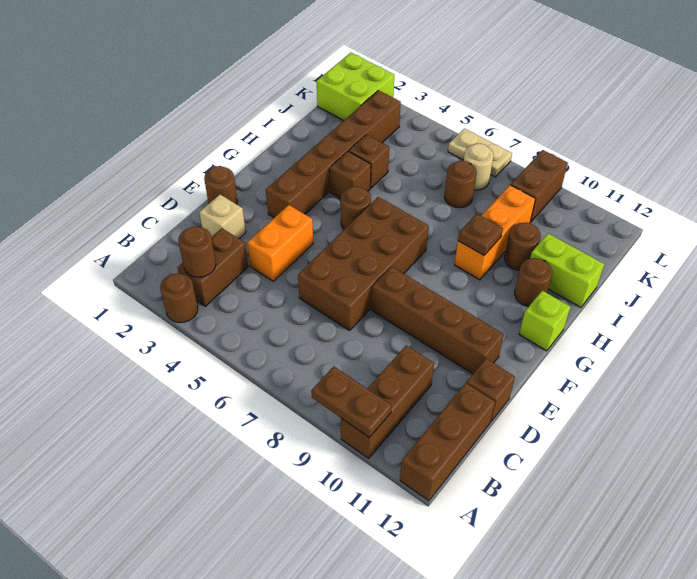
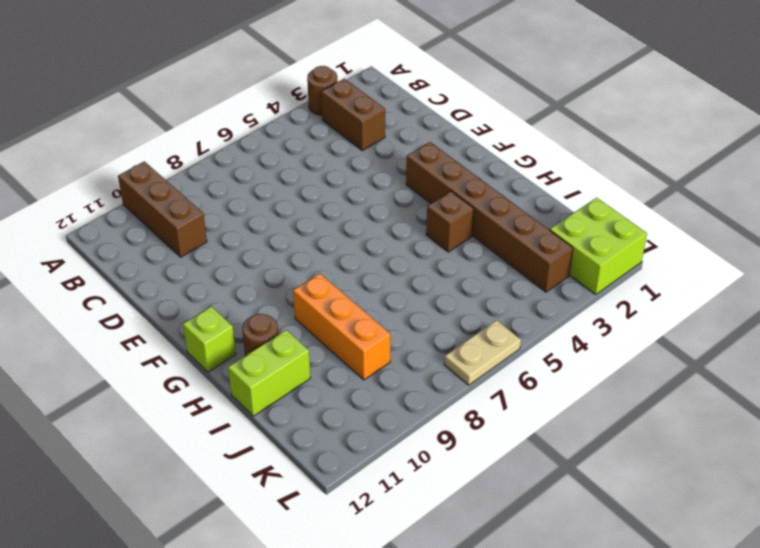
none -> brown 1x3 brick [400,383,495,501]
none -> tan 1x1 brick [199,195,246,239]
none -> orange 1x2 brick [247,205,313,281]

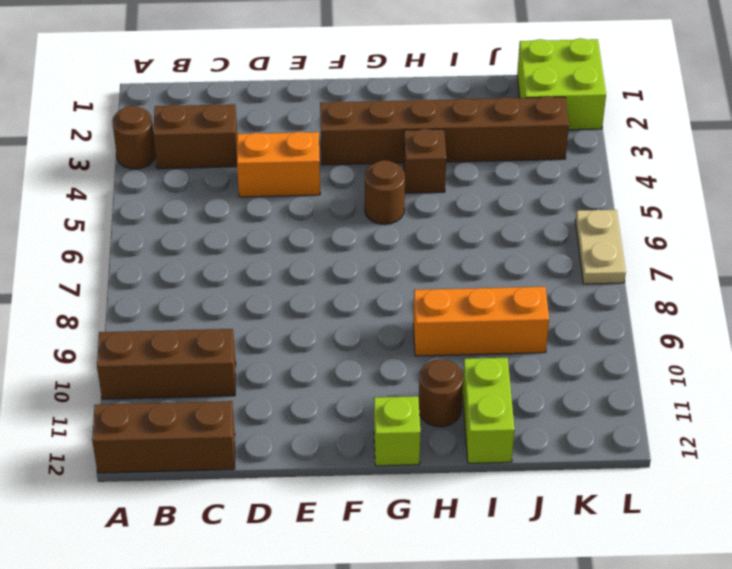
none -> tan 1x1 brick [199,195,246,239]
none -> brown 2x4 brick [298,197,429,330]
none -> brown 1x1 brick [467,359,515,422]

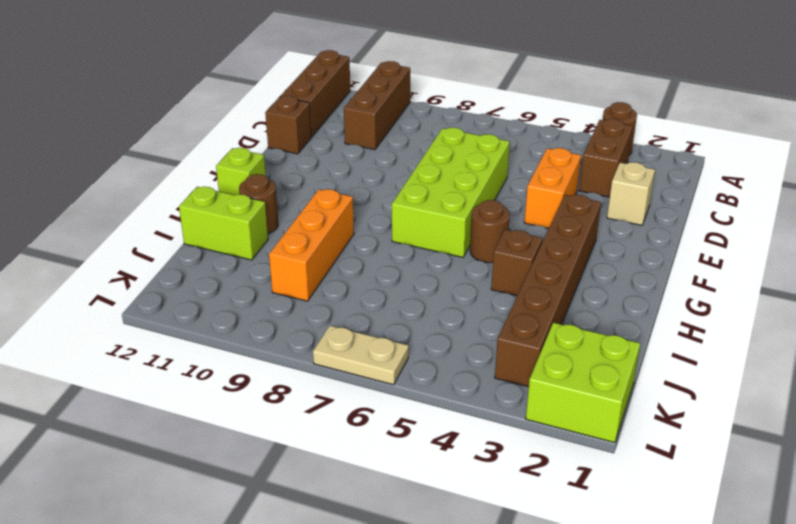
lime 2x4 brick [392,128,510,257] -> brown 2x4 brick [298,197,429,330]
none -> brown 1x1 round brick [204,166,237,204]
none -> brown 1x4 brick [371,267,504,374]
none -> brown 1x1 brick [349,135,389,188]

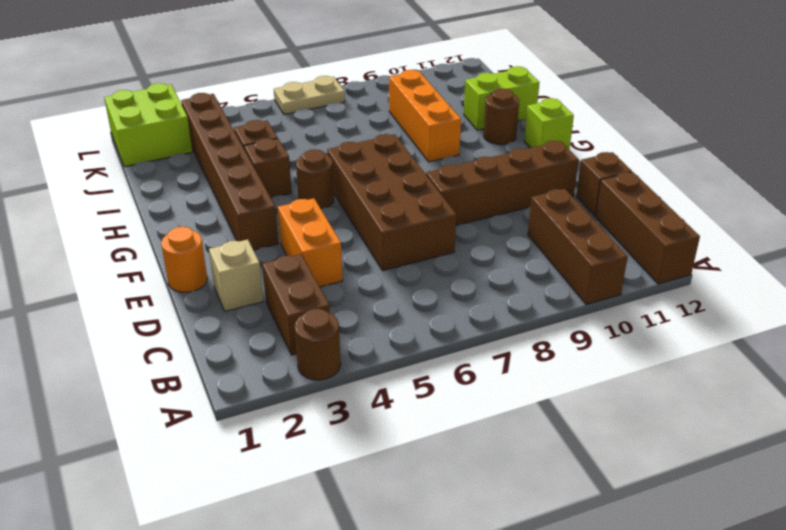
orange 1x1 round brick [161,227,207,292] -> brown 1x1 round brick [204,166,237,204]
none -> brown 1x1 round brick [504,223,541,270]
none -> brown 1x1 round brick [444,161,477,208]
none -> tan 1x1 round brick [464,144,494,190]

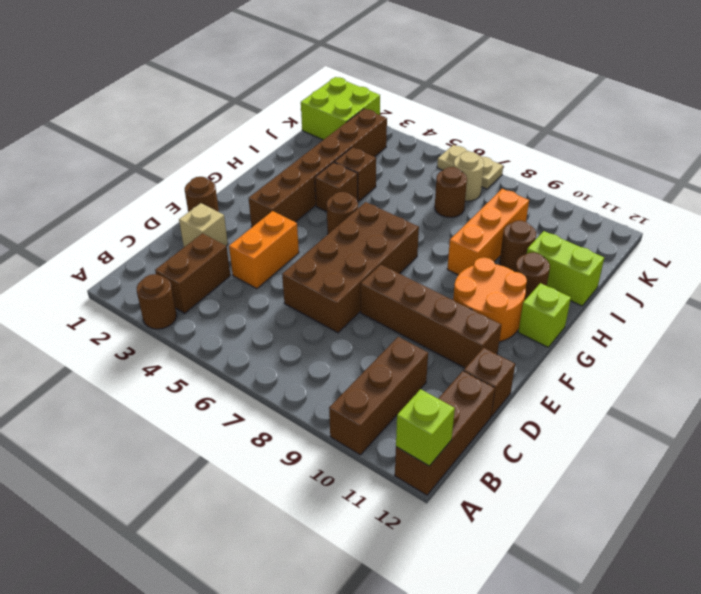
lime 1x1 brick [396,389,455,466] -> none
orange 2x2 round brick [453,258,527,342] -> none
none -> brown 1x2 brick [511,150,568,222]
none -> brown 1x2 plate [311,367,392,437]
none -> brown 1x1 round brick [178,227,216,277]

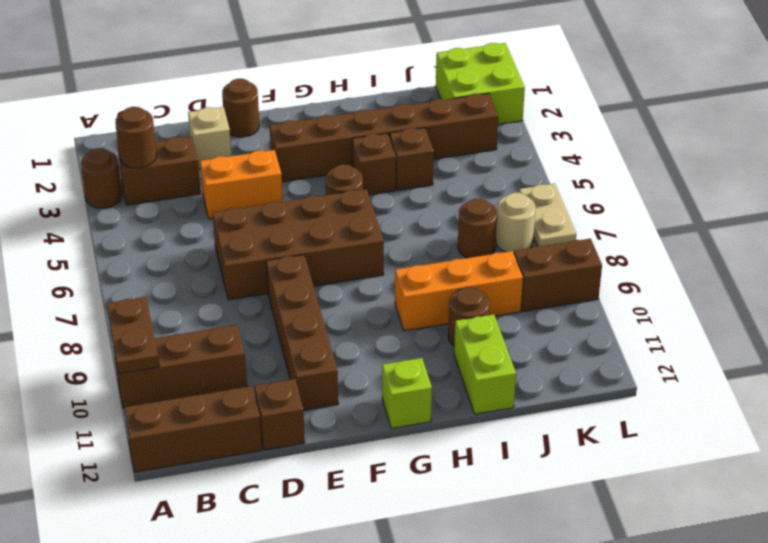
none -> brown 1x1 round brick [515,258,552,307]
none -> brown 1x1 plate [458,214,503,255]

